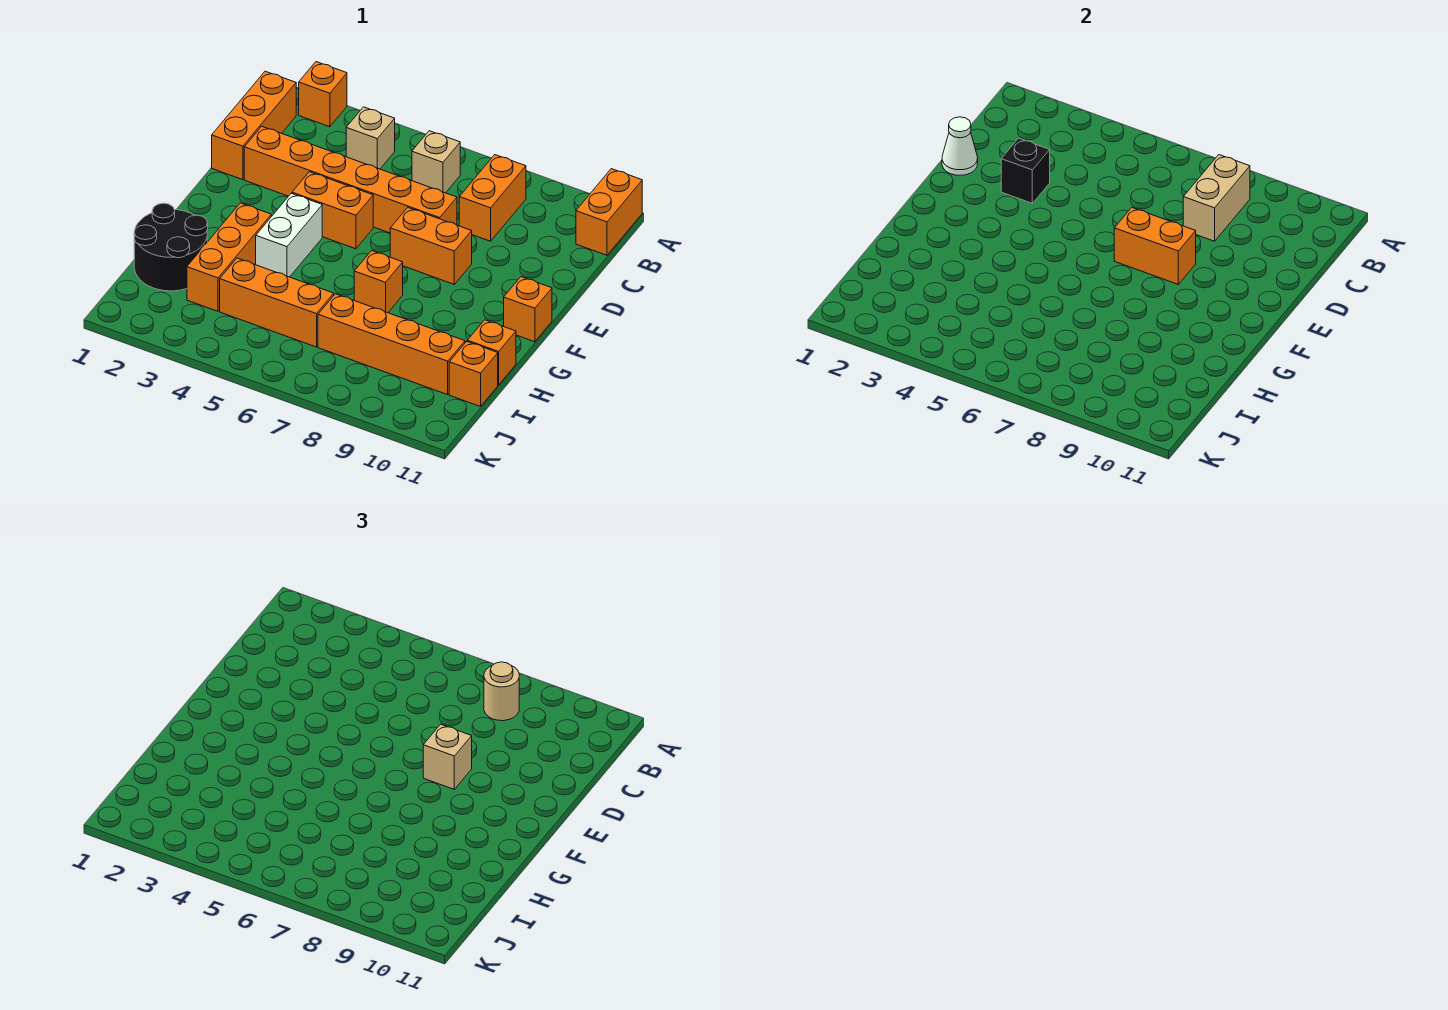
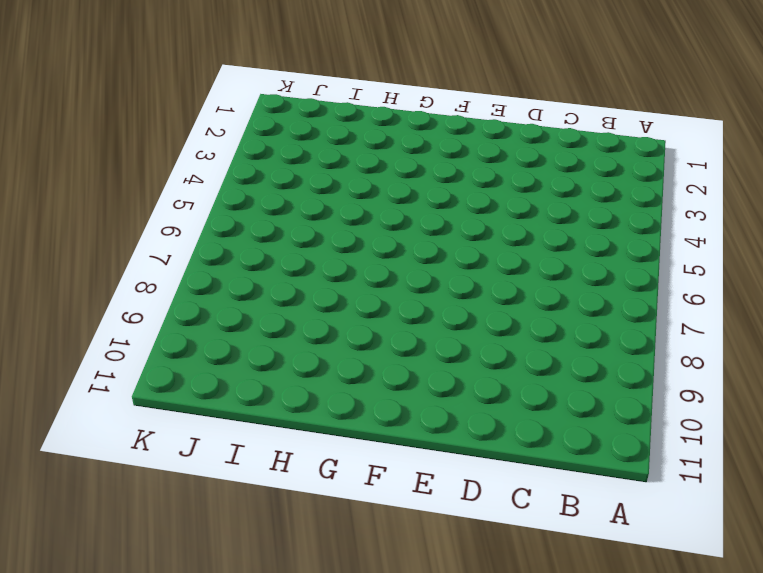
none -> orange 1x1 brick [299,62,347,127]
none -> orange 1x2 brick [576,169,642,255]
none -> orange 1x3 brick [212,71,297,180]

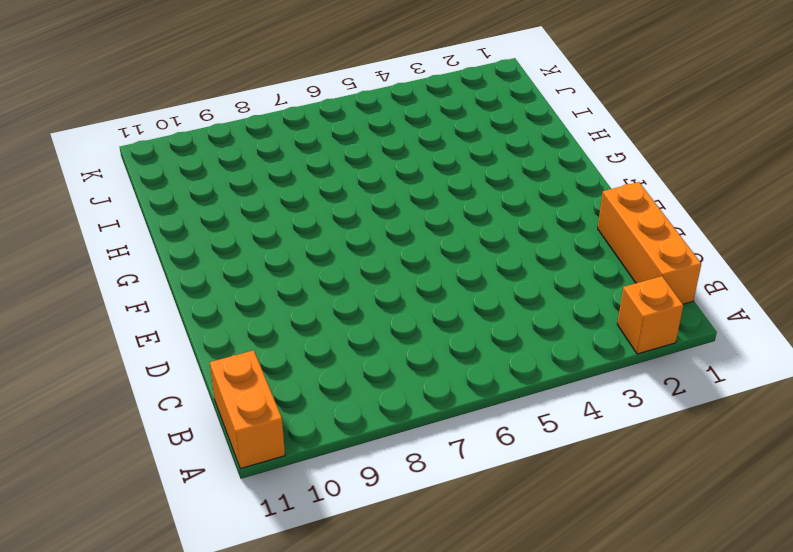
none -> tan 1x1 brick [346,107,395,169]
none -> tan 1x1 brick [412,131,460,193]
none -> orange 1x2 brick [459,155,526,241]

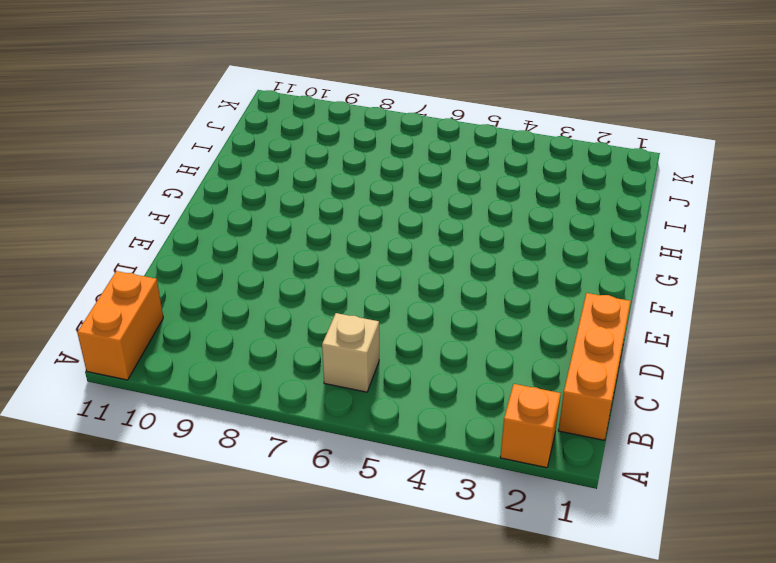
none -> tan 1x1 brick [346,107,395,169]
none -> orange 1x2 brick [459,155,526,241]
none -> orange 1x6 brick [244,126,457,233]

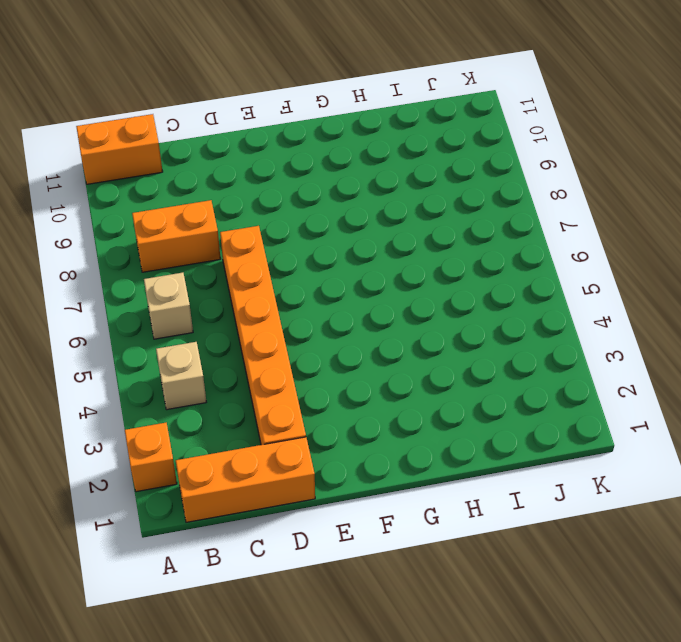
none -> orange 1x2 brick [292,172,373,249]
none -> orange 1x2 brick [390,208,472,284]
none -> white 1x2 brick [256,193,322,277]

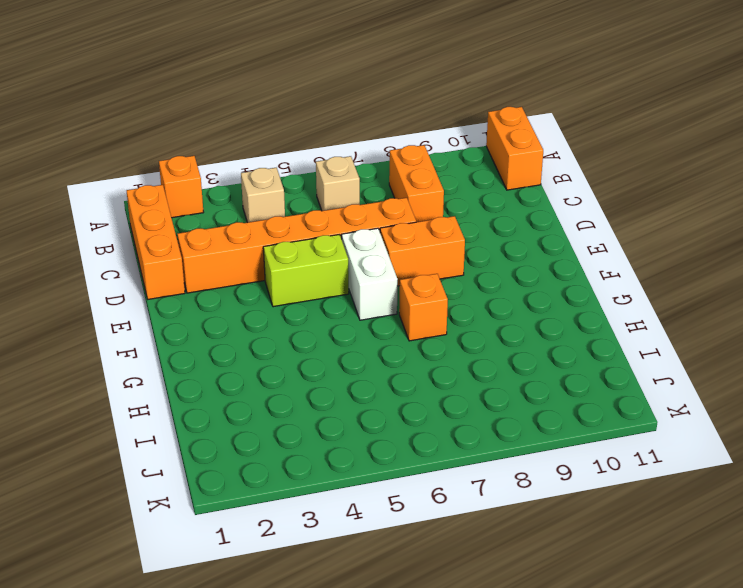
lime 1x2 brick [263,234,349,307] -> orange 1x2 brick [292,172,373,249]
white 1x2 brick [342,228,398,320] -> white 1x2 brick moved to [256,193,322,277]
none -> orange 1x1 brick [504,277,552,342]
none -> orange 1x3 brick [187,203,271,311]
none -> black 2x2 round brick [134,203,208,291]

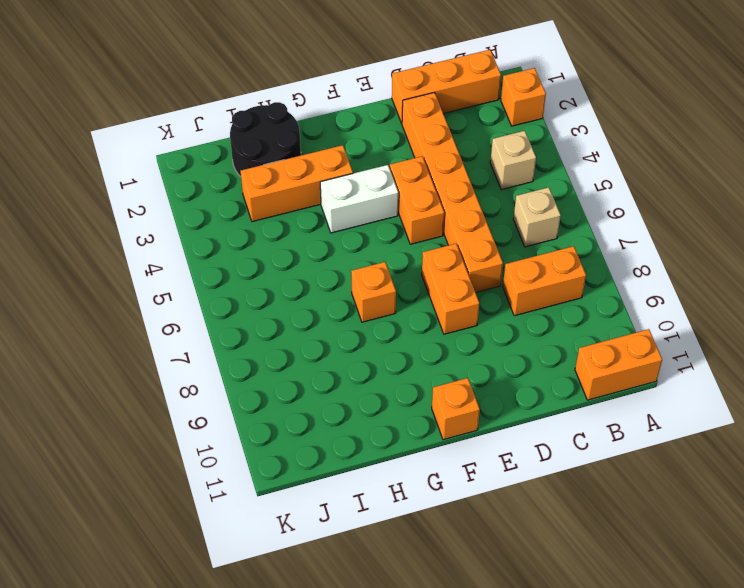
none -> orange 1x1 brick [467,320,516,385]
none -> orange 1x3 brick [220,258,334,347]
none -> orange 1x4 brick [318,294,465,395]

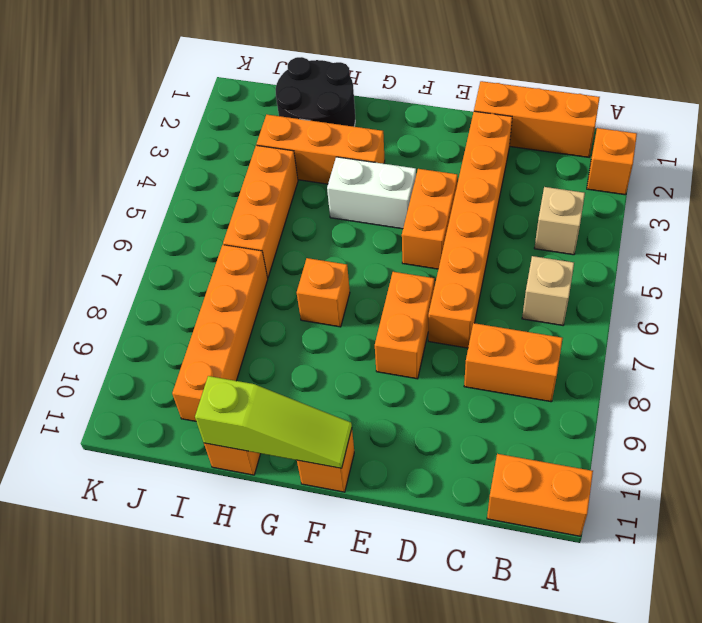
lime 1x3 slope [195,376,352,468] -> none
none -> orange 1x1 brick [449,341,498,407]
none -> tan 1x2 brick [1183,155,1250,241]
none -> white 1x1 cone [942,117,978,175]

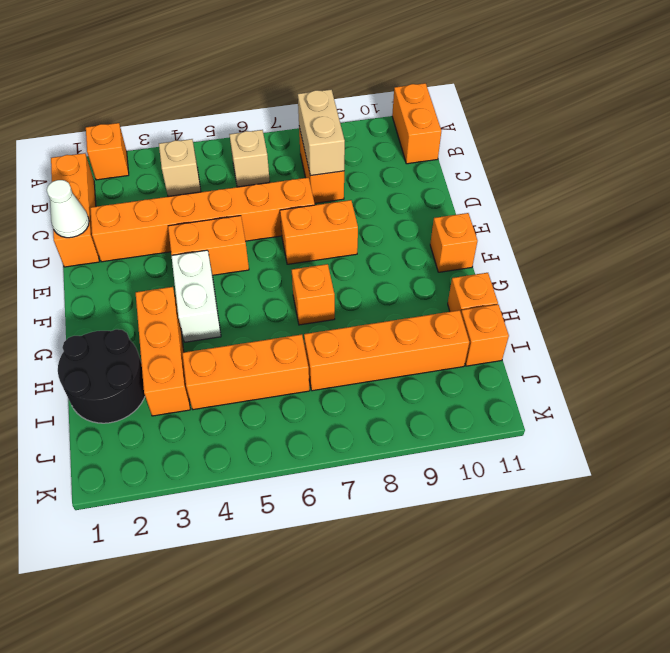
none -> black 1x1 brick [1001,138,1050,203]
none -> orange 1x2 brick [1114,208,1196,284]
none -> tan 1x1 round brick [484,662,519,721]

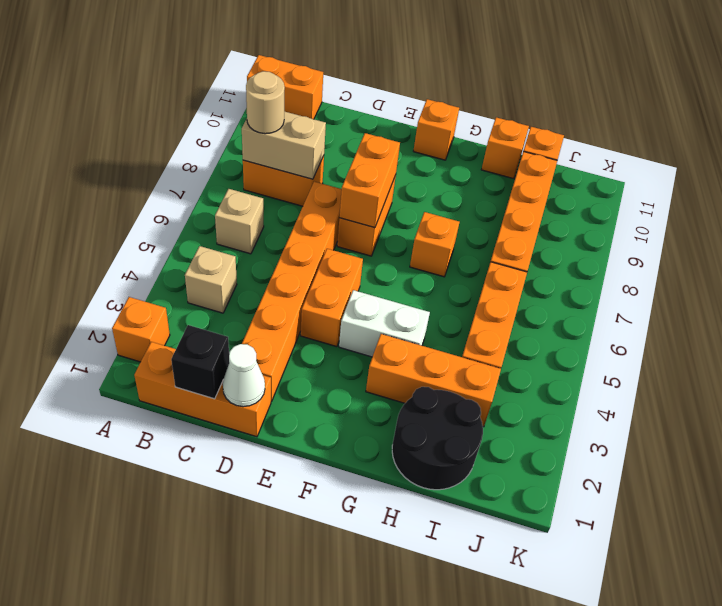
black 1x1 brick [171,325,229,399] -> black 1x1 brick moved to [1001,138,1050,203]
none -> tan 1x1 brick [423,724,472,789]

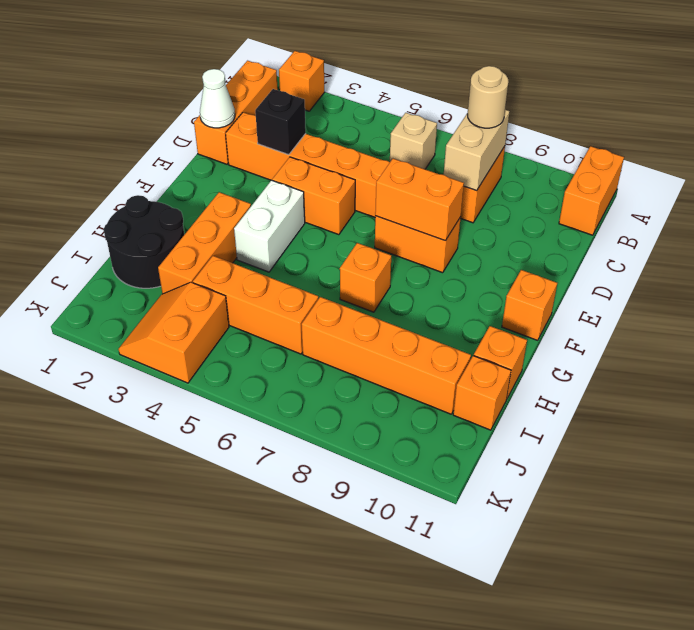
orange 2x2 slope [118,282,229,383] -> none
none -> tan 1x1 brick [346,107,395,169]
none -> tan 1x1 brick [423,724,472,789]

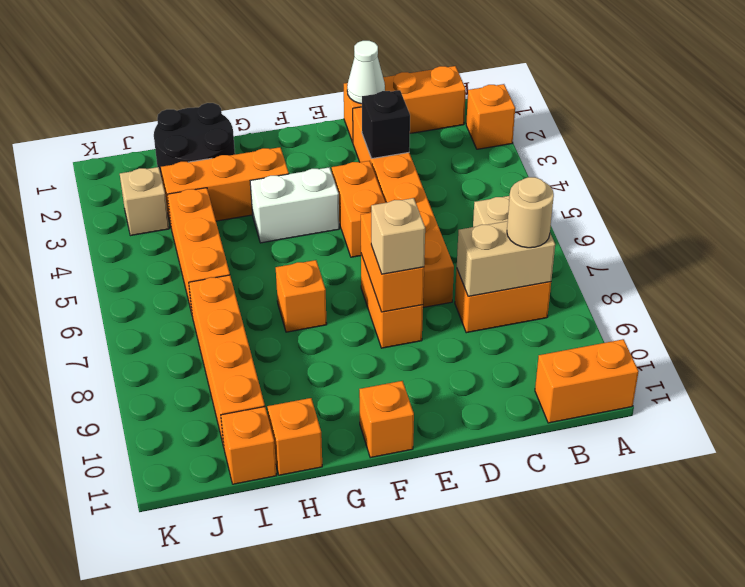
tan 1x1 brick [120,167,169,236] -> tan 1x1 brick moved to [346,107,395,169]

